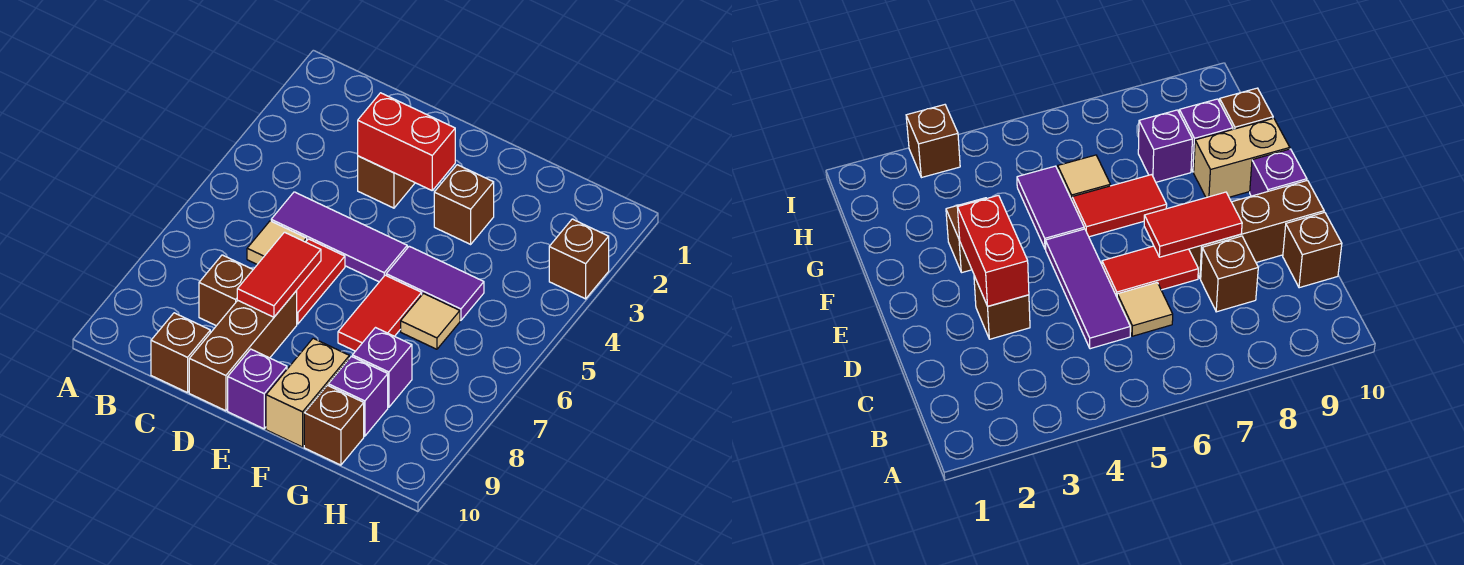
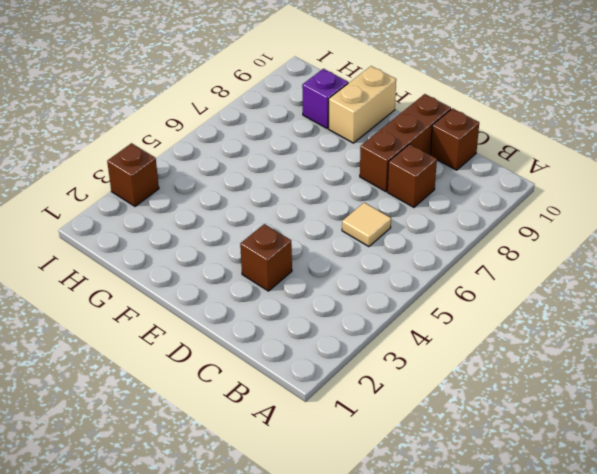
none -> purple 1x3 tile [271,192,407,282]
none -> red 1x2 tile [296,239,345,324]
none -> purple 1x1 brick [228,349,287,429]

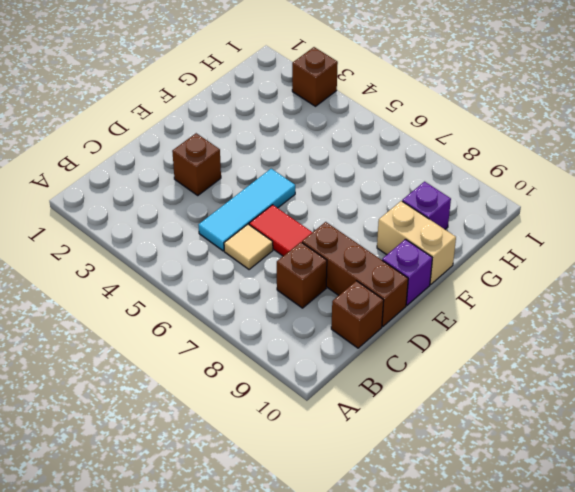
cyan 1x3 tile [199,169,295,251] -> purple 1x3 tile [271,192,407,282]
none -> brown 1x1 brick [434,165,494,244]
none -> purple 1x2 tile [386,246,484,320]
none -> red 1x2 tile [338,275,422,351]

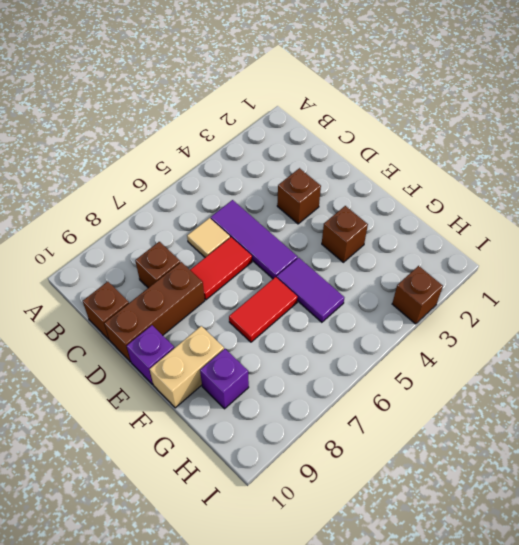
none -> tan 1x1 tile [401,293,460,349]
none -> purple 1x1 brick [352,328,412,407]
none -> brown 1x1 brick [304,385,364,465]

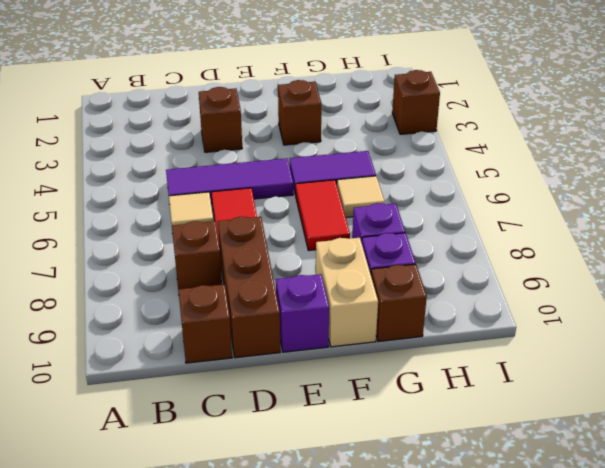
none -> red 1x2 brick [358,93,455,190]
none -> red 1x2 tile [237,232,321,317]

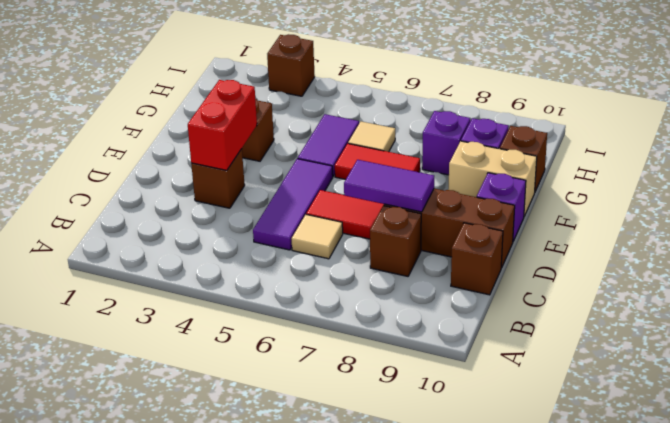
purple 1x2 tile [344,160,434,212] -> red 1x2 tile [237,232,321,317]

